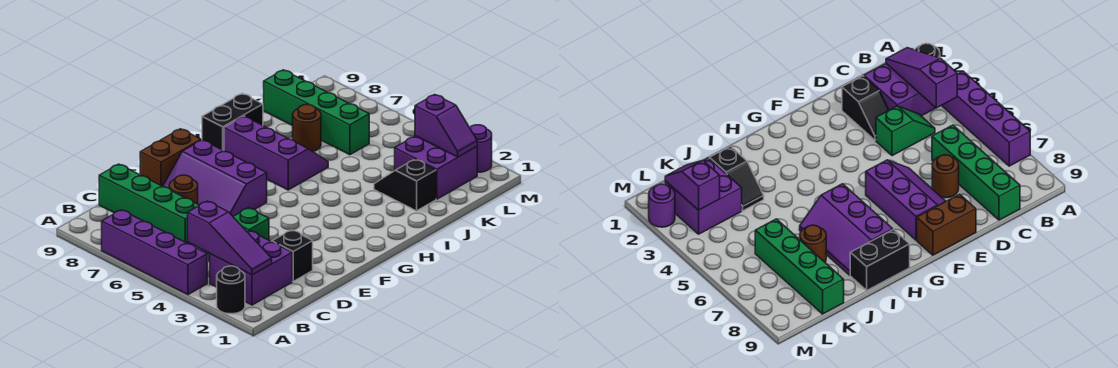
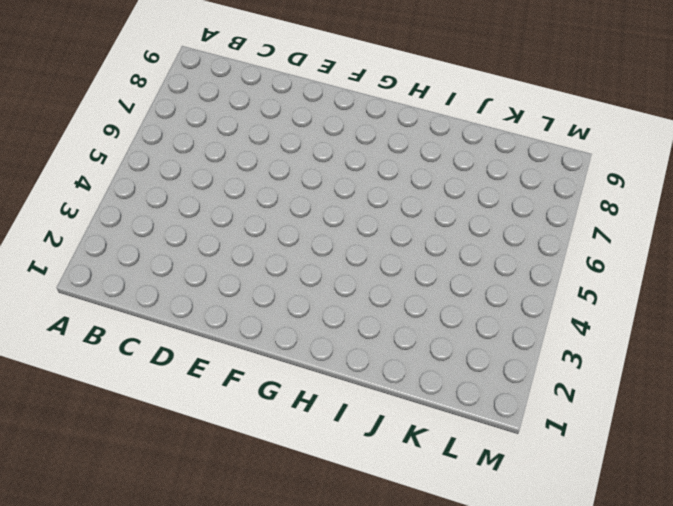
none -> black 1x1 round brick [217,266,245,314]
none -> purple 1x4 brick [102,210,207,295]
none -> purple 2x2 brick [210,231,292,305]

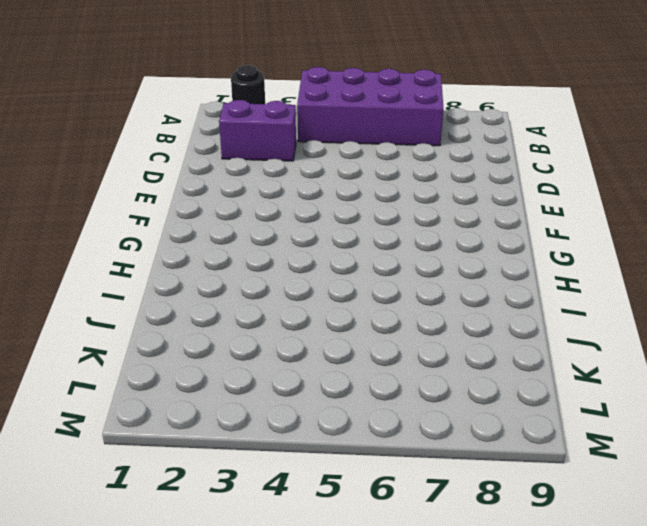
purple 2x4 brick [297,67,443,146] -> purple 1x4 brick [102,210,207,295]
purple 1x2 brick [219,100,296,161] -> purple 2x2 brick [210,231,292,305]
none -> green 1x2 slope [208,208,269,261]
none -> green 1x4 brick [99,164,199,245]
none -> black 1x2 slope [271,230,313,281]

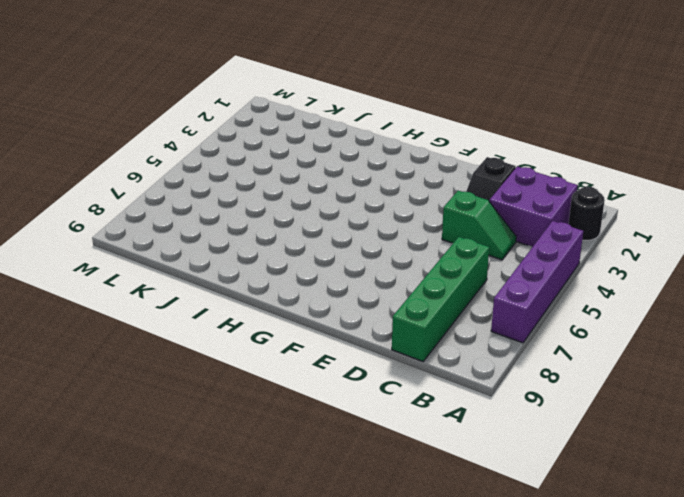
none -> brown 1x1 round brick [169,175,198,204]
none -> purple 2x3 slope [163,140,267,216]
none -> brown 1x2 brick [140,129,201,186]

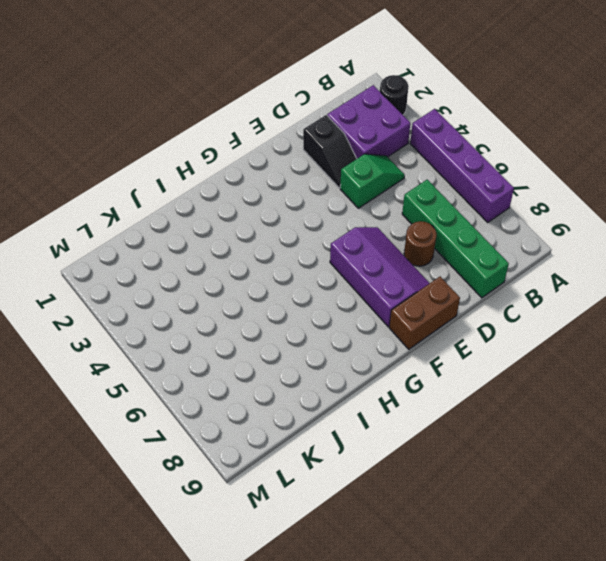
none -> purple 2x3 slope [224,116,328,190]
none -> black 1x2 brick [202,94,263,151]
none -> black 1x2 slope [374,159,436,211]

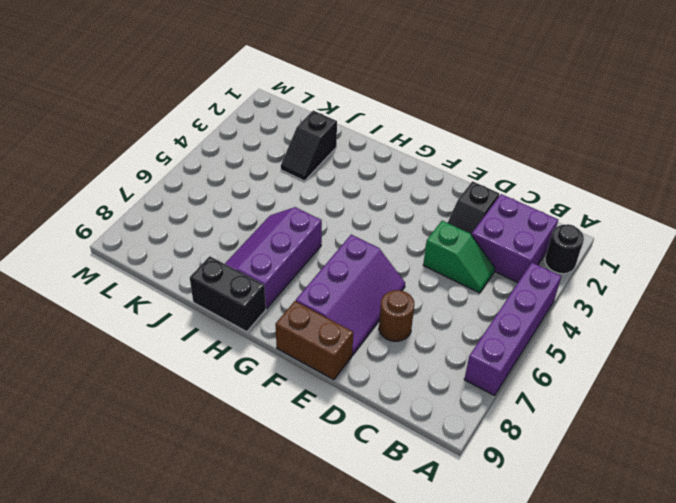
none -> green 1x4 brick [99,164,199,245]
none -> brown 1x1 round brick [293,105,321,151]
none -> purple 2x2 brick [395,136,477,199]

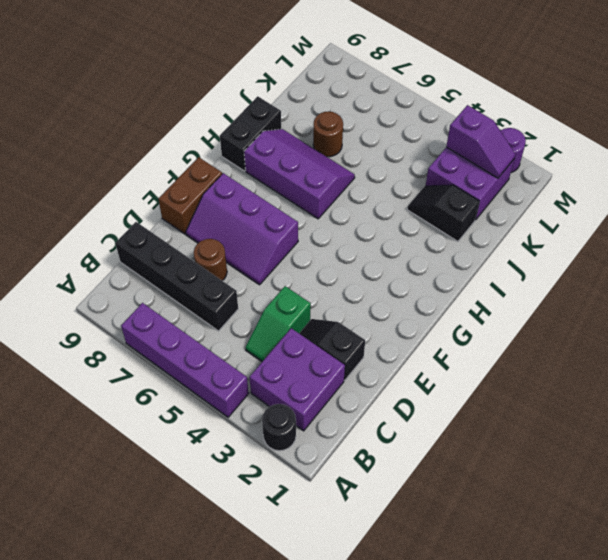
black 1x4 brick [115,222,238,331] -> green 1x4 brick [99,164,199,245]
none -> green 1x4 brick [264,70,369,155]
none -> purple 1x3 slope [188,201,272,275]

